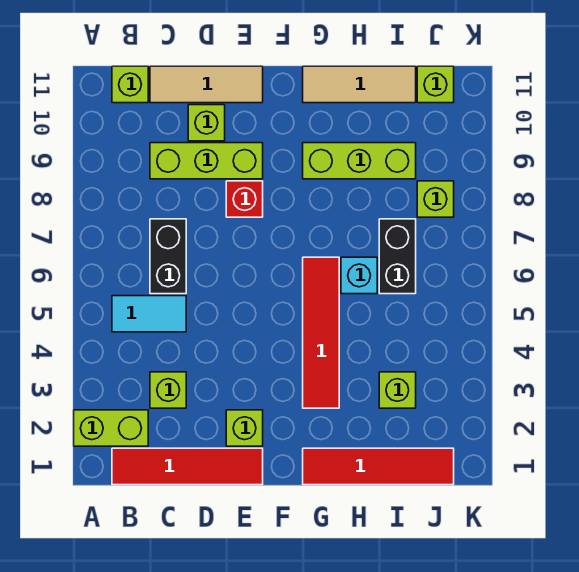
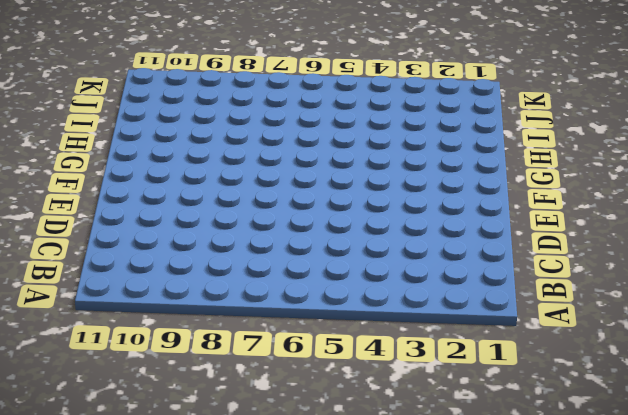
none -> lime 1x2 brick [74,410,148,446]
none -> red 1x4 tile [112,448,263,485]
none -> cyan 1x2 tile [112,296,186,332]

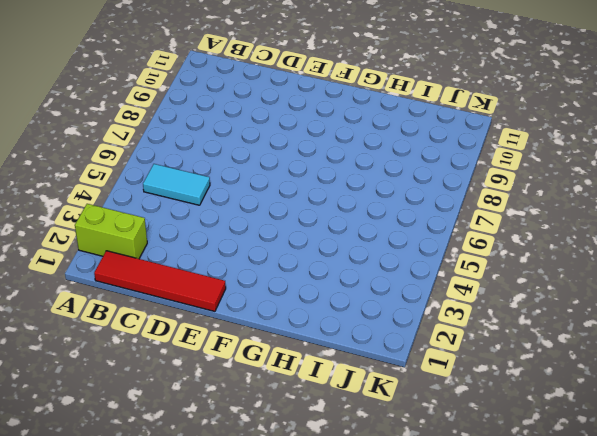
none -> lime 1x1 brick [112,66,148,103]
none -> lime 1x1 brick [150,372,186,408]
none -> black 1x2 brick [150,219,186,294]

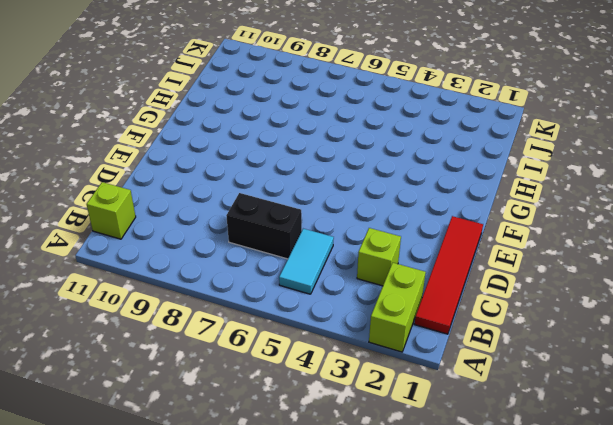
none -> lime 1x3 brick [150,143,263,179]
none -> tan 1x3 tile [150,66,263,103]
none -> lime 1x1 brick [188,105,225,141]

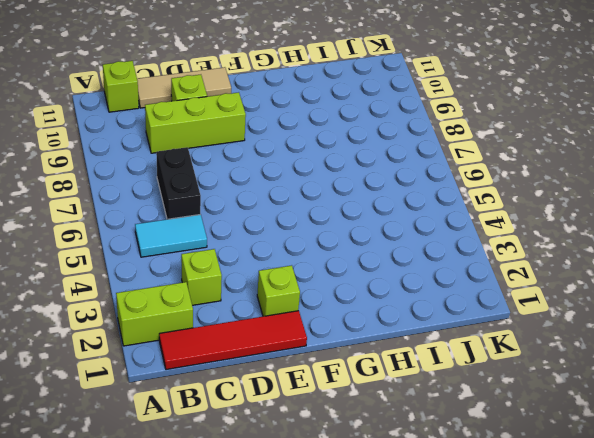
none -> red 1x1 brick [226,181,263,217]
none -> red 1x4 tile [303,448,454,485]
none -> red 1x4 tile [303,257,339,408]

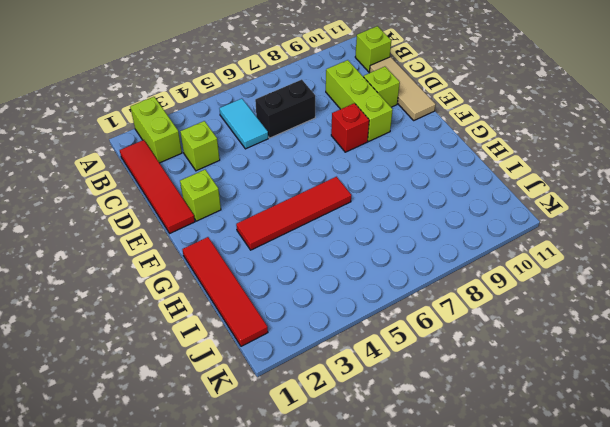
none -> lime 1x3 brick [303,143,416,179]
none -> tan 1x3 tile [303,66,416,103]
none -> cyan 1x1 brick [341,257,377,294]

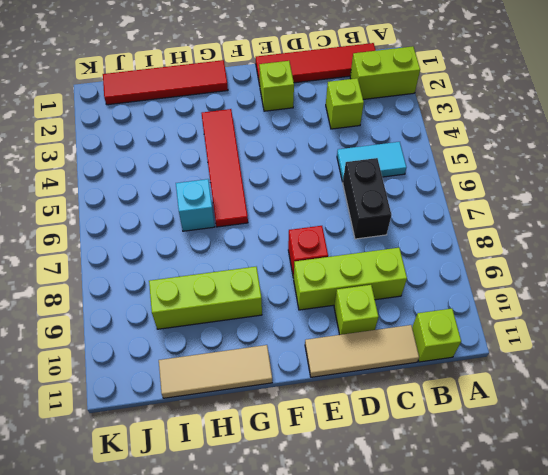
none -> lime 1x1 brick [379,372,416,408]
none -> black 1x2 brick [379,219,416,294]
none -> lime 1x1 brick [417,181,454,217]

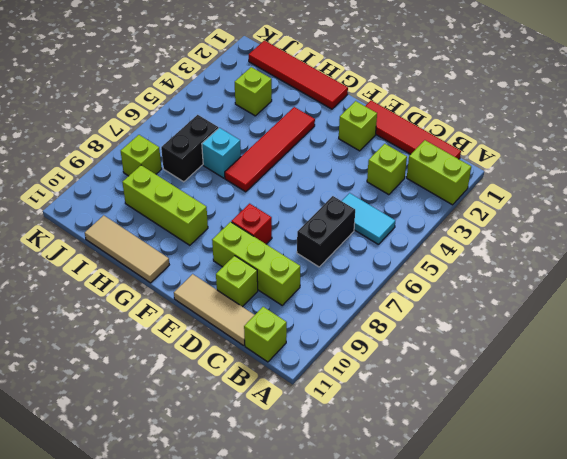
none -> lime 1x1 brick [417,66,454,103]

